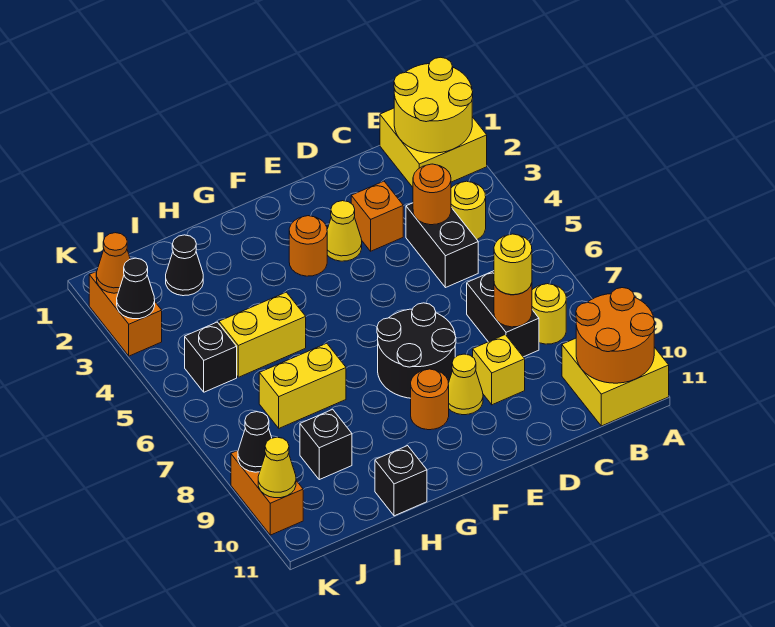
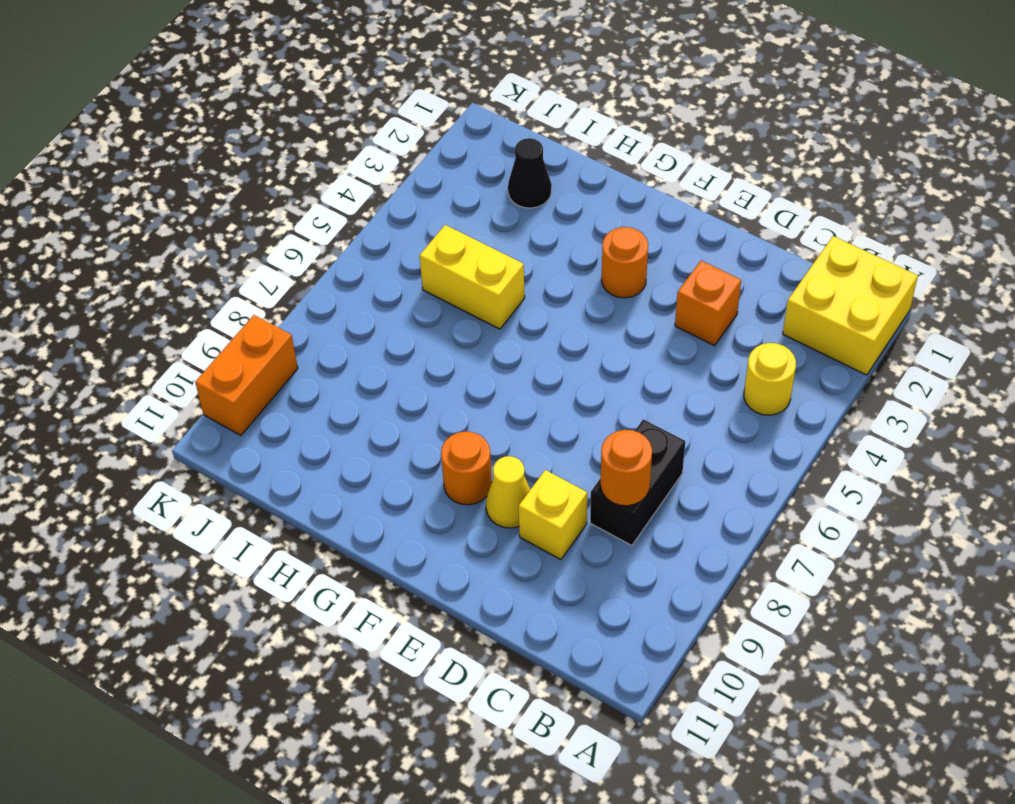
none -> yellow 2x2 brick [562,338,669,426]
none -> yellow 1x1 round brick [532,284,566,344]
none -> black 1x2 brick [406,203,478,288]
none -> yellow 1x1 cone [327,201,362,261]

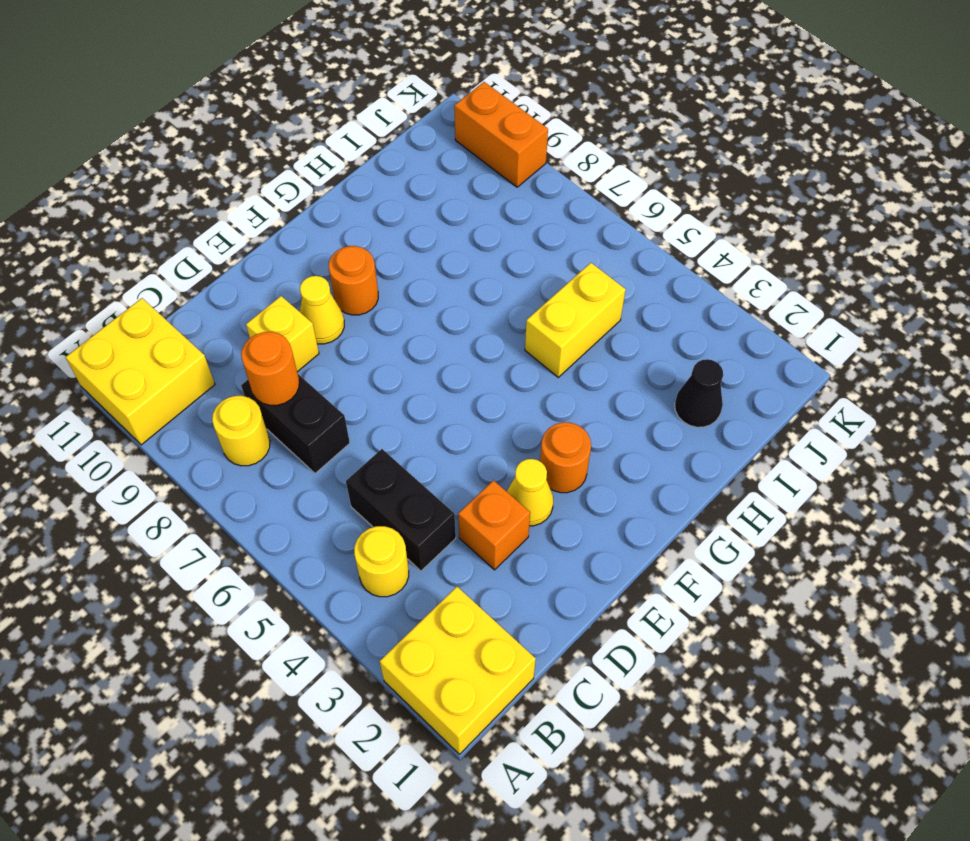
none -> black 2x2 round brick [377,303,456,398]
none -> yellow 1x2 brick [259,343,346,428]
none -> black 1x1 brick [375,446,427,516]
none -> black 1x1 brick [300,409,352,480]

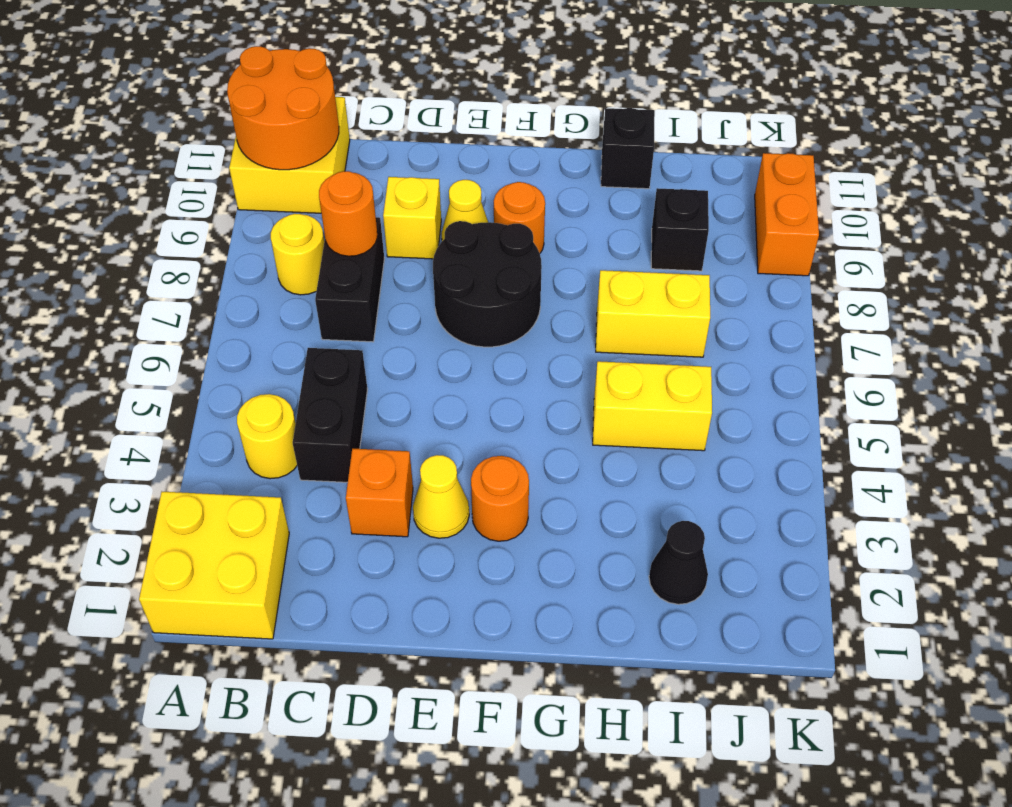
none -> black 1x1 brick [185,322,237,392]
none -> orange 1x2 brick [89,272,162,356]
none -> yellow 2x2 round brick [394,57,473,153]
none -> orange 1x1 round brick [413,164,451,225]

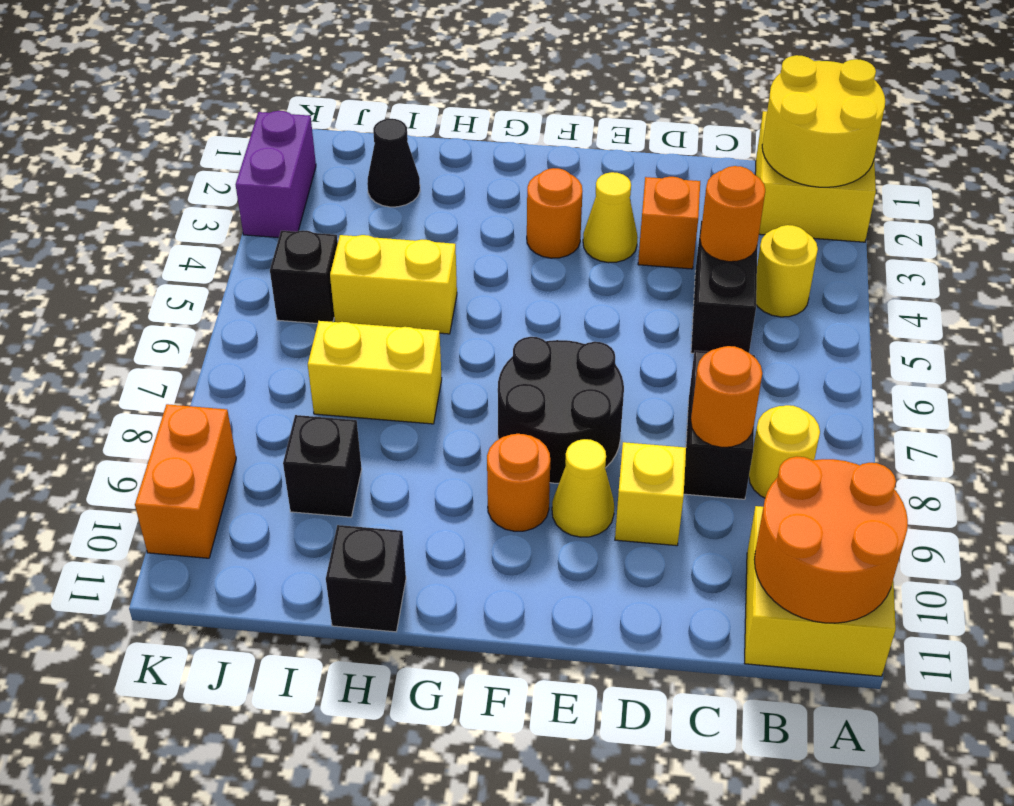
purple 1x2 brick [236,111,316,238] -> orange 1x2 brick [89,272,162,356]
none -> orange 1x1 cone [96,233,130,293]
none -> black 1x1 cone [117,258,155,319]
none -> black 1x1 cone [238,412,272,472]
none -> yellow 1x1 cone [258,437,296,498]

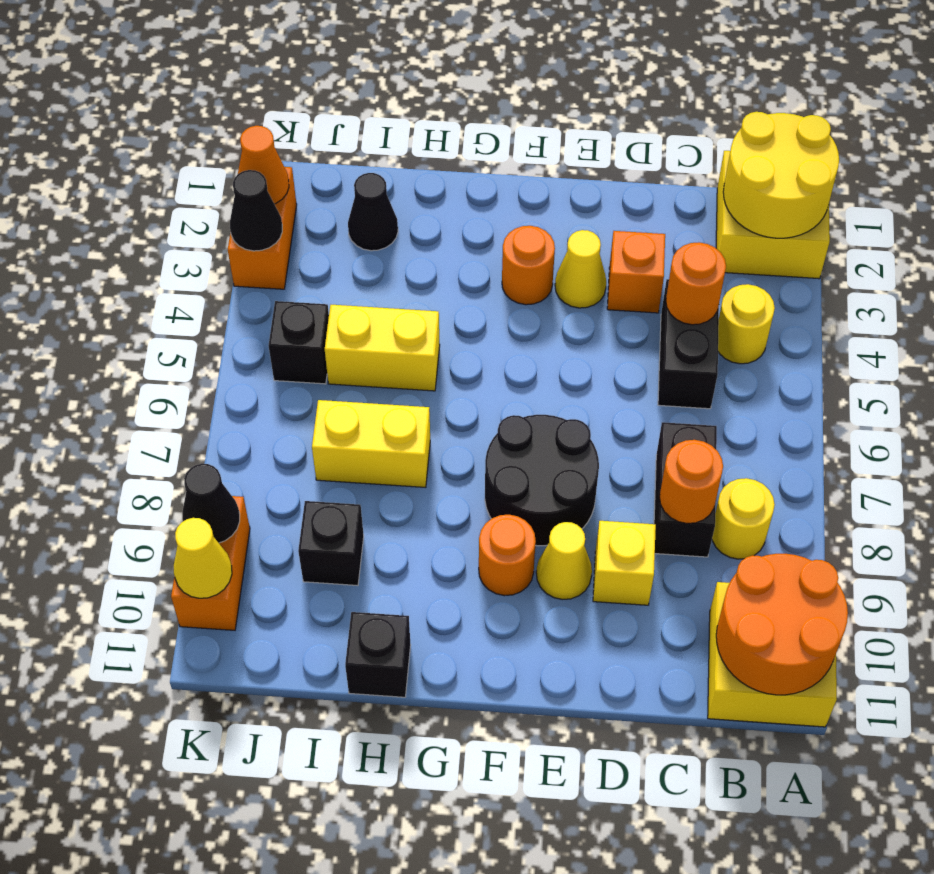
none -> yellow 1x1 round brick [494,234,532,295]

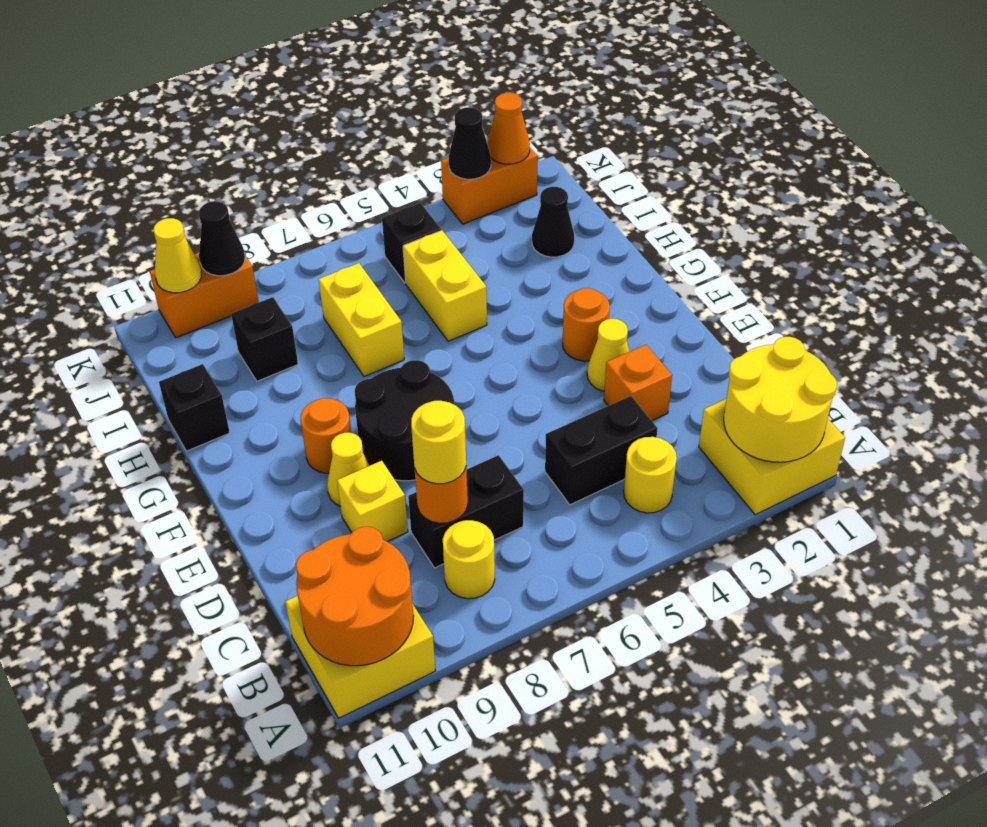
none -> orange 1x1 round brick [413,164,451,225]

